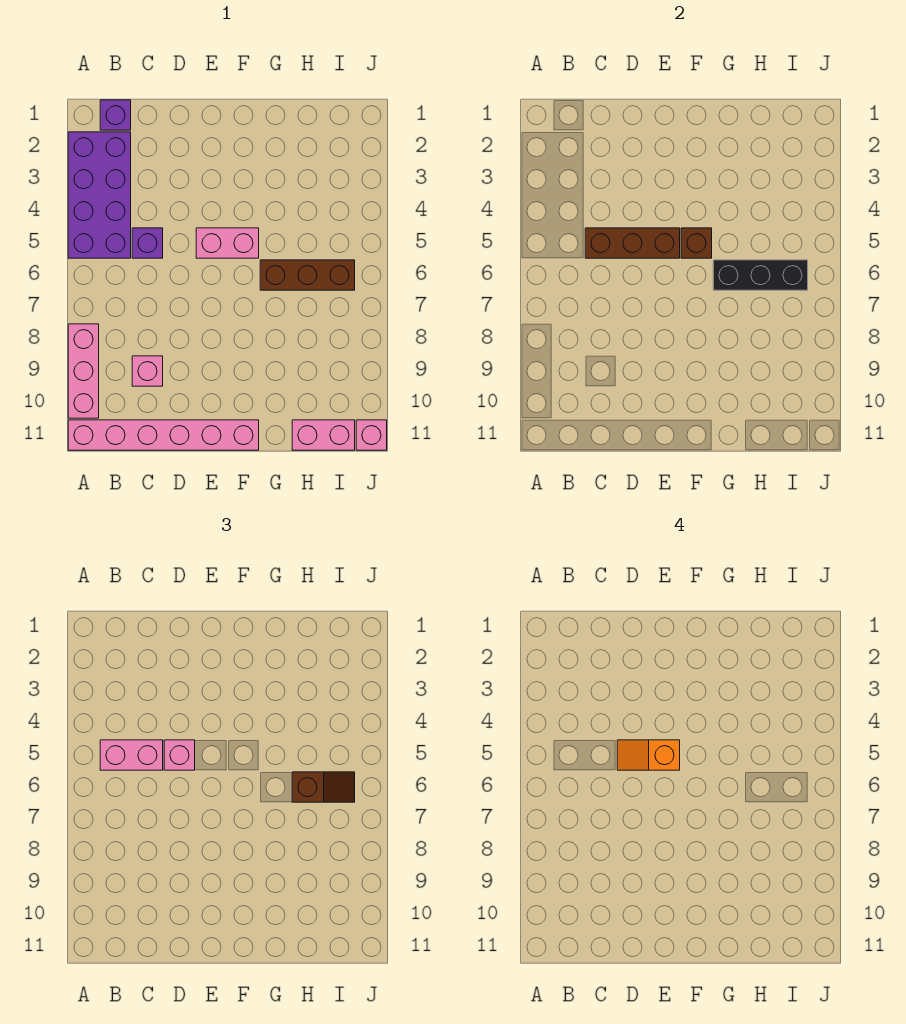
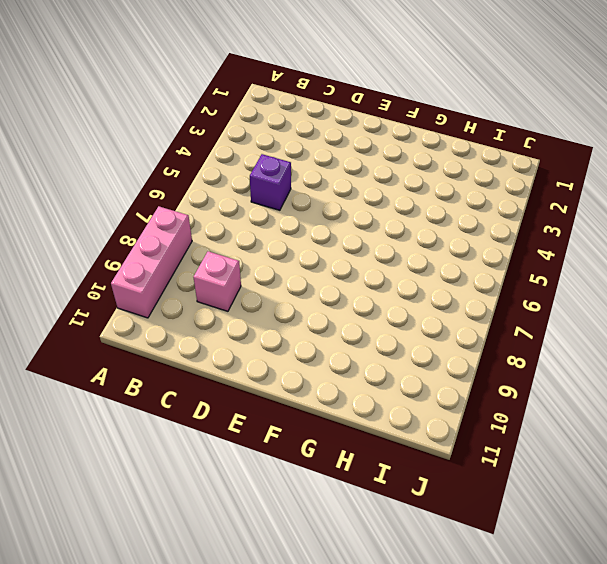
none -> purple 2x4 brick [68,132,131,258]
none -> pink 1x6 brick [68,420,259,450]
none -> purple 1x1 brick [100,100,131,130]

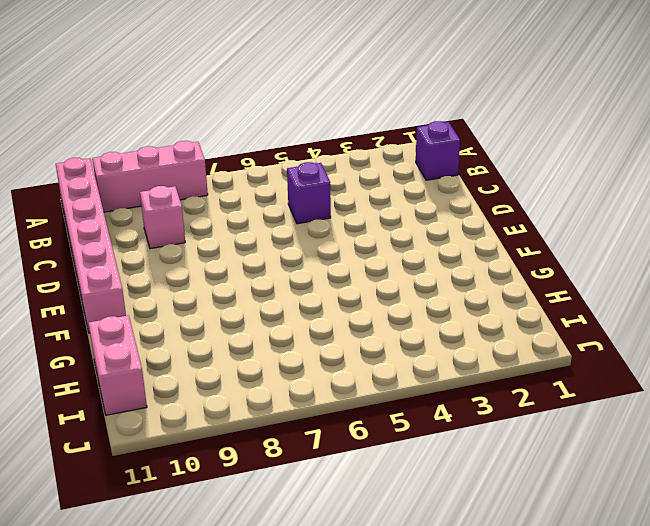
none -> purple 2x4 brick [68,132,131,258]
none -> pink 1x2 brick [196,228,259,258]
none -> brown 1x3 brick [260,260,355,290]

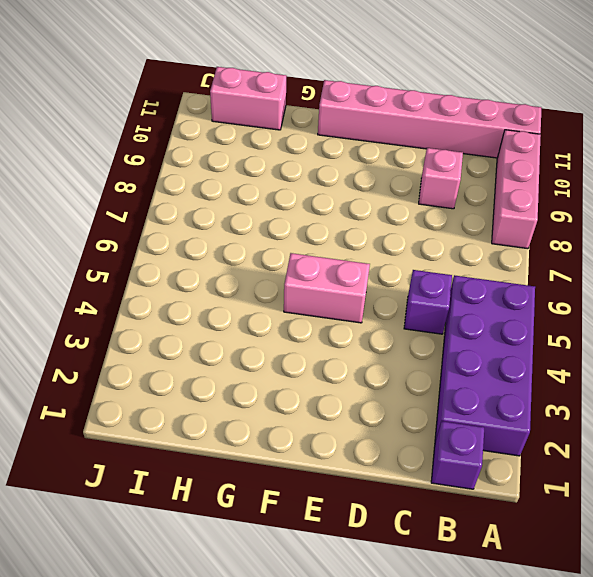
none -> brown 1x3 brick [260,260,355,290]
none -> pink 1x1 brick [356,420,387,450]
none -> brown 1x3 brick [585,228,680,258]

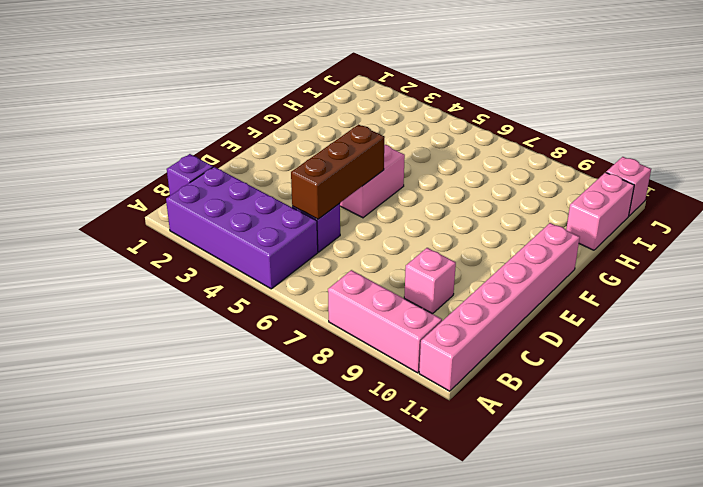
none -> brown 1x3 brick [260,260,355,290]
none -> brown 1x1 brick [681,228,712,258]
none -> black 1x3 brick [713,260,808,290]

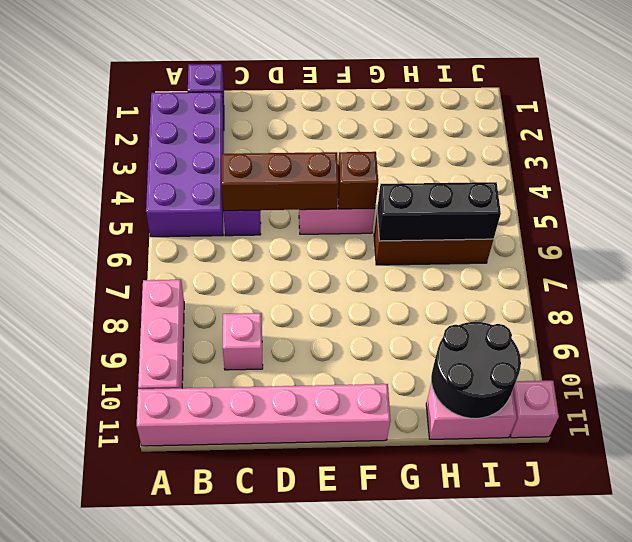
black 2x2 round brick [431,322,521,419] -> none
none -> pink 1x2 brick [100,740,163,770]
none -> pink 1x1 brick [164,740,195,770]
none -> brown 1x2 slope [292,772,355,802]

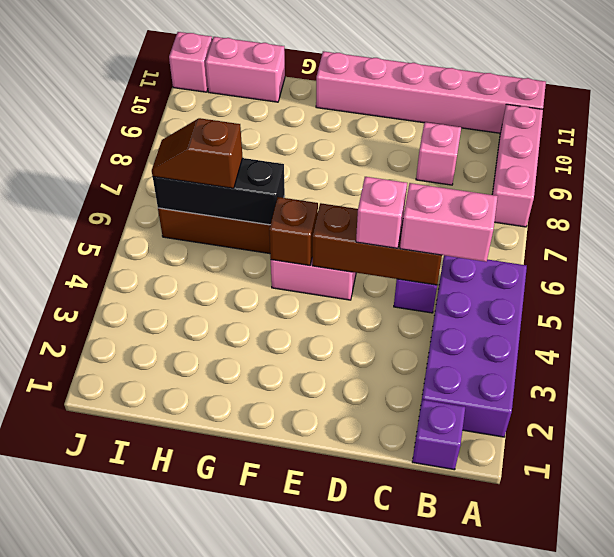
none -> orange 1x2 slope [617,740,680,770]

